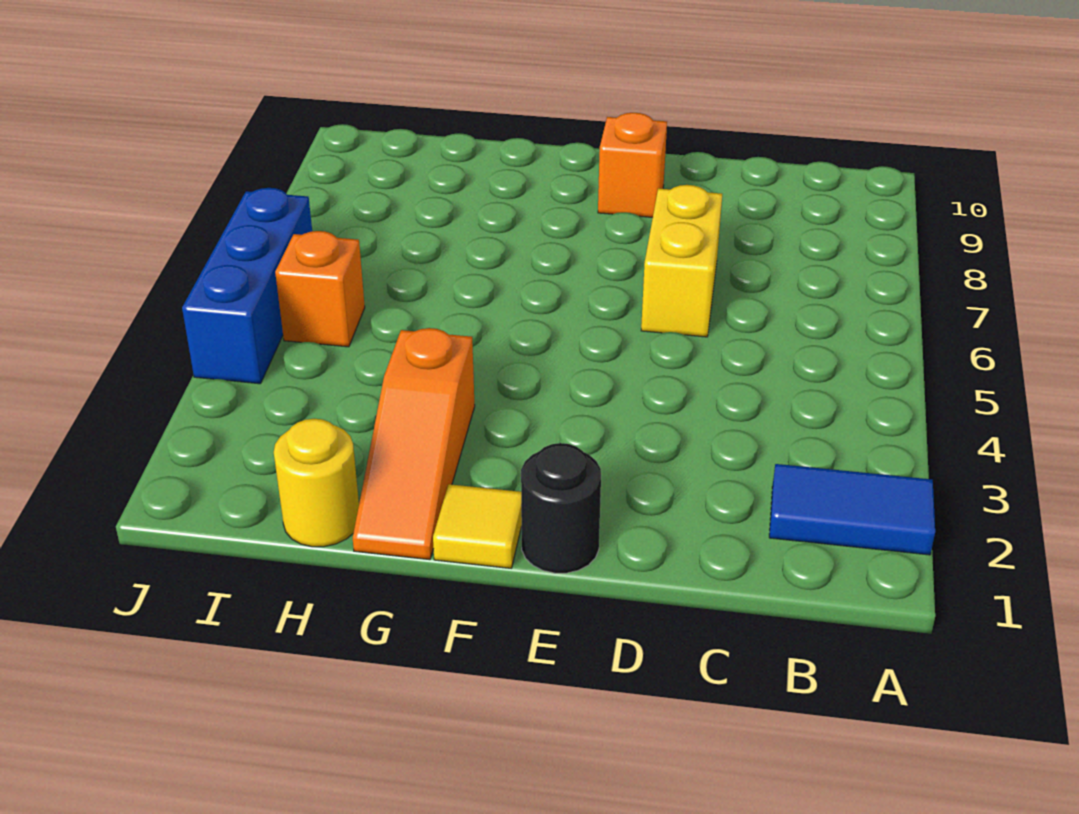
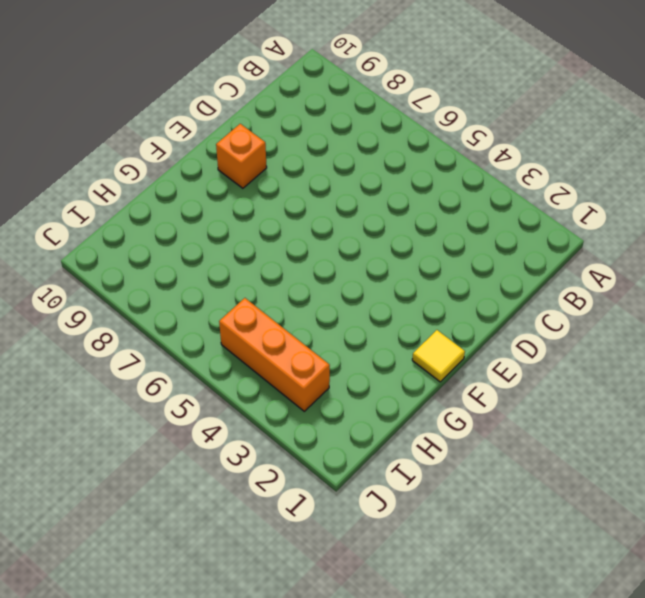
orange 1x3 brick [219,298,330,411] -> orange 1x1 brick [275,231,365,347]
none -> blue 1x2 tile [769,464,935,555]
none -> yellow 1x2 brick [641,185,722,337]

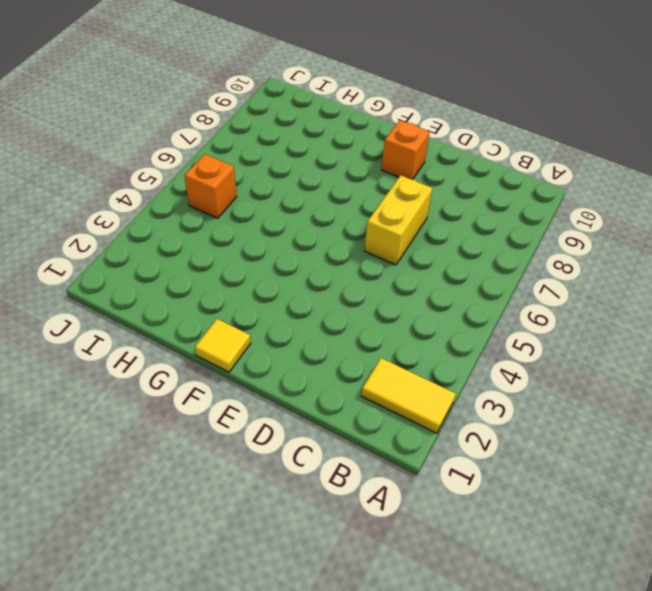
yellow 1x2 tile [361,358,456,433] -> blue 1x2 tile [769,464,935,555]
none -> black 1x1 round brick [521,443,601,573]
none -> orange 1x3 slope [353,328,475,560]

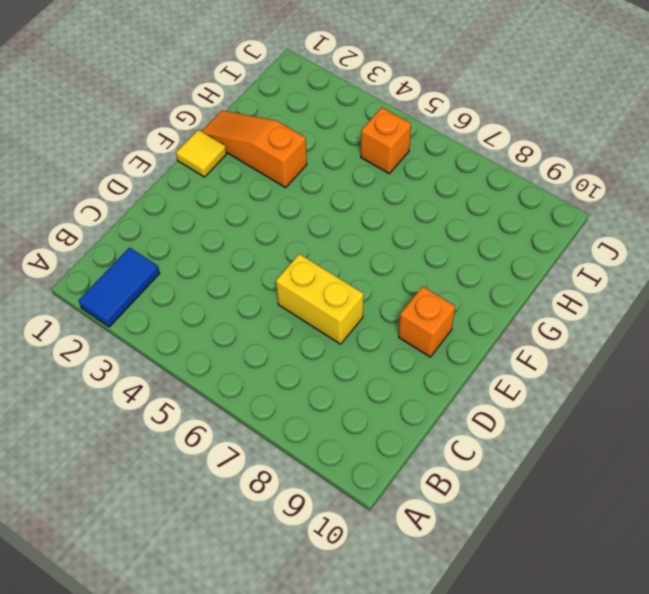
none -> black 1x1 round brick [521,443,601,573]
none -> yellow 1x1 round brick [274,419,359,547]

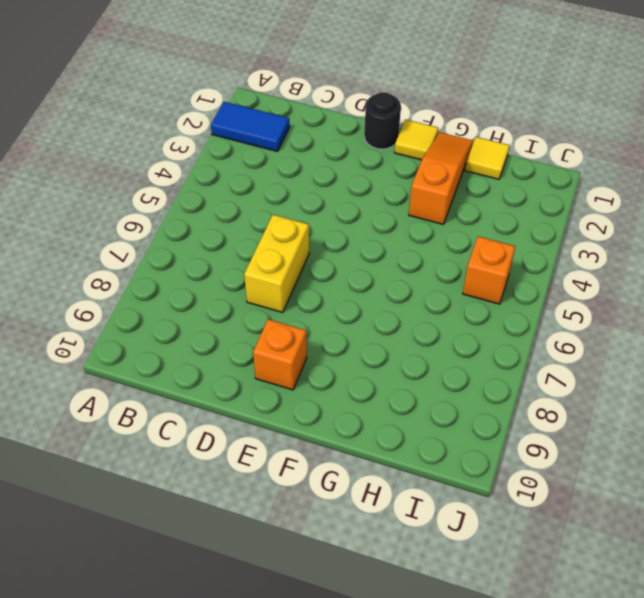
yellow 1x1 tile [465,137,510,179] -> yellow 1x1 round brick [274,419,359,547]
none -> blue 1x3 brick [182,188,312,384]

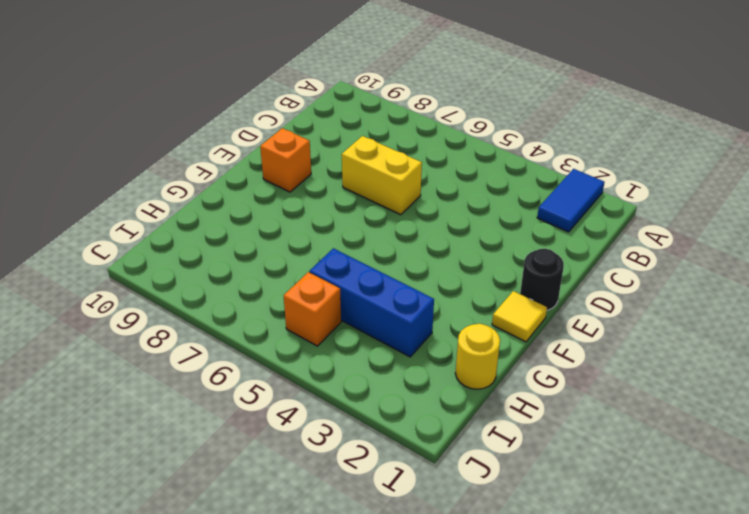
blue 1x3 brick [310,248,434,357] -> blue 1x3 brick moved to [182,188,312,384]
none -> orange 1x3 slope [353,328,475,560]

